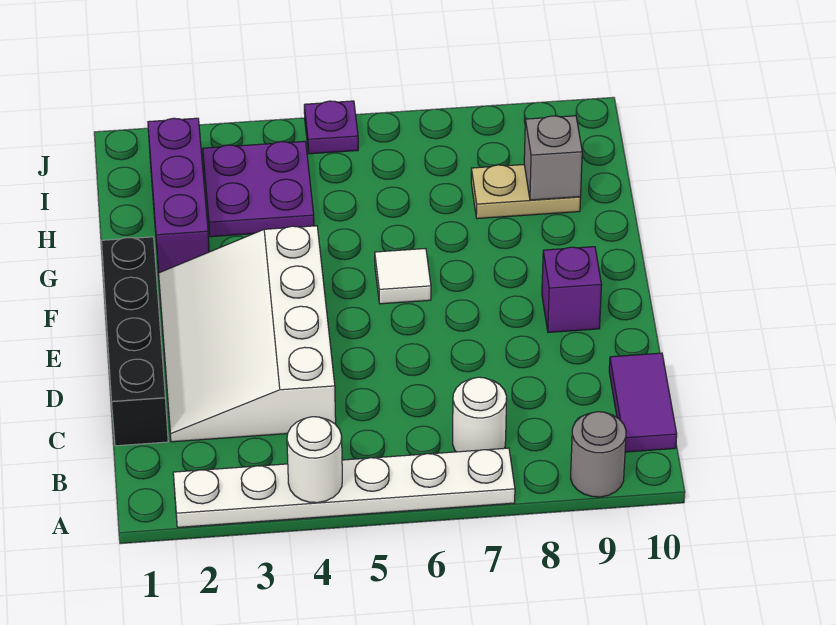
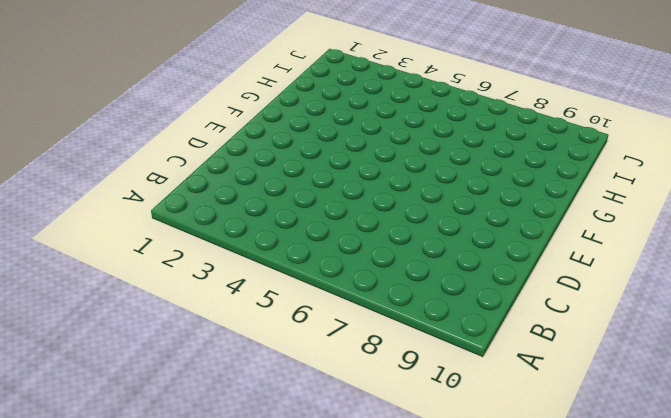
none -> white 1x6 plate [173,448,515,527]
none -> grey 1x1 round brick [571,412,626,497]
none -> white 1x1 round brick [453,377,507,452]

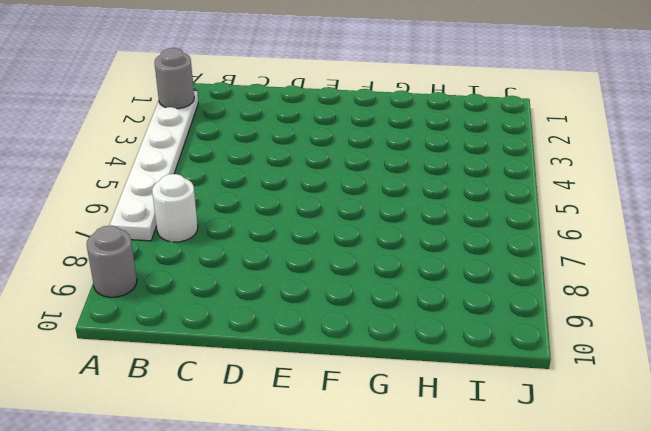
grey 1x1 round brick [154,48,194,109] -> none
none -> purple 1x2 tile [609,353,677,452]
none -> black 1x4 brick [102,237,168,446]
none -> white 3x4 slope [159,226,336,442]

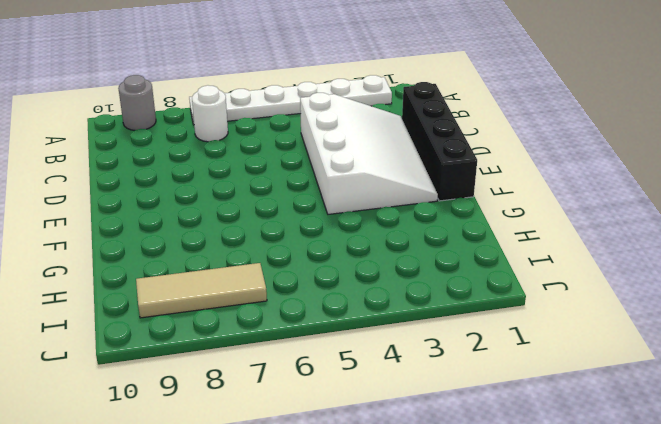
tan 1x3 tile [136,263,267,318] -> none
none -> purple 1x2 tile [609,353,677,452]
none -> purple 1x1 brick [542,247,602,332]
none -> white 1x1 tile [375,249,431,304]

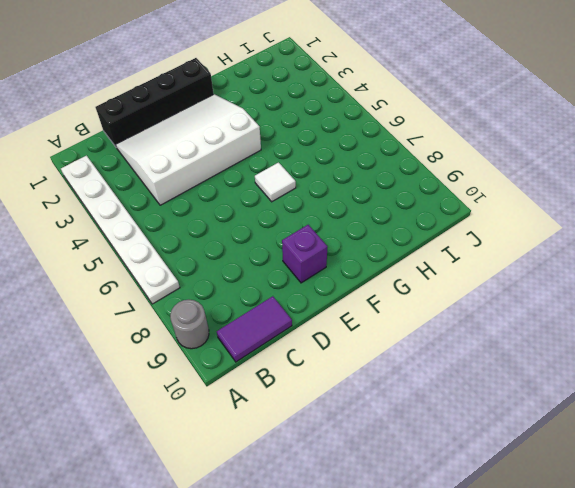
none -> white 1x1 round brick [453,377,507,452]
none -> purple 1x3 brick [148,118,209,273]
none -> purple 2x2 plate [203,141,314,237]

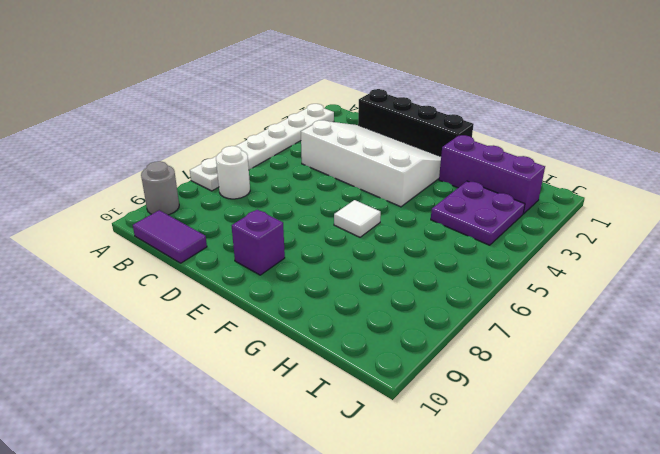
none -> tan 1x2 plate [471,165,581,219]
none -> purple 1x1 plate [304,101,358,154]
none -> white 1x1 round brick [287,417,342,503]

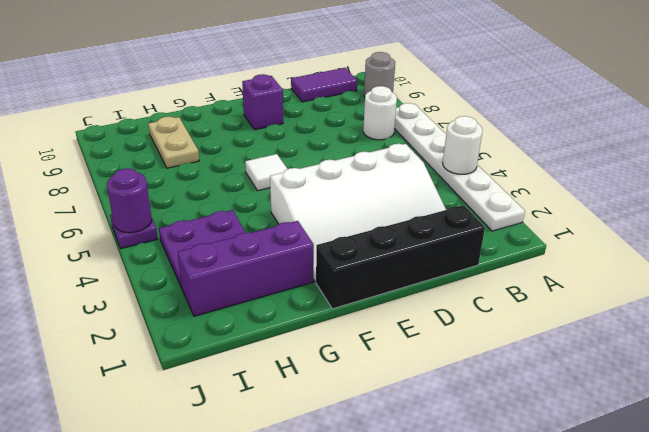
purple 1x1 round brick [107,168,152,233] -> none
none -> grey 1x1 brick [524,116,582,200]

